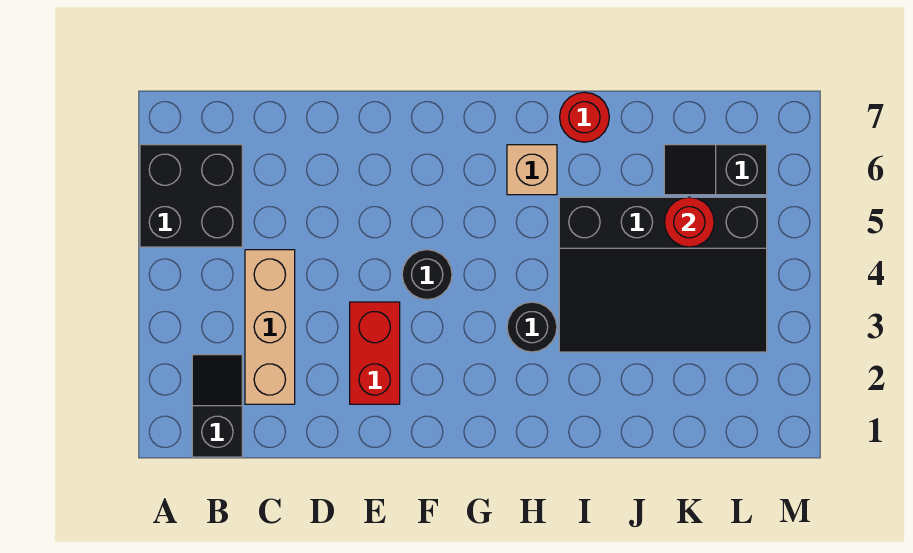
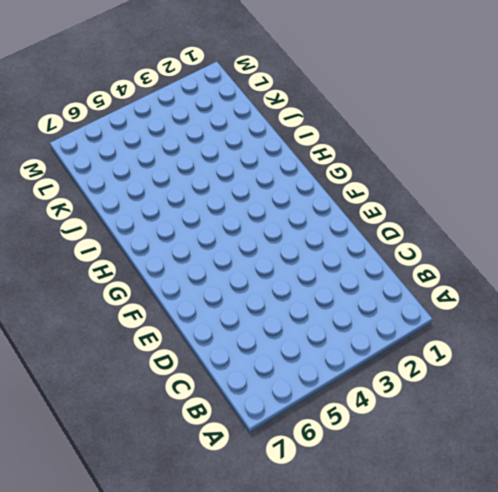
none -> black 2x2 brick [140,145,242,247]
none -> black 1x2 slope [192,355,242,457]

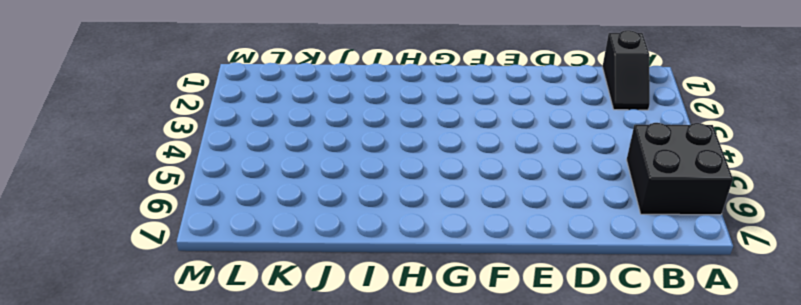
none -> tan 1x3 brick [245,250,295,404]
none -> red 1x2 brick [350,302,400,404]

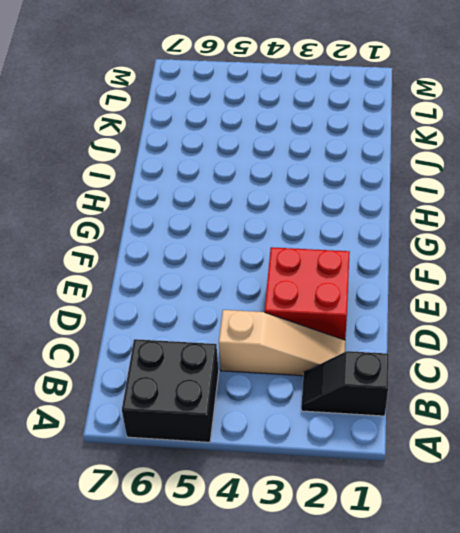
tan 1x3 slope [219,310,345,376] -> tan 1x3 brick [245,250,295,404]
red 2x2 brick [265,247,350,340] -> red 1x2 brick [350,302,400,404]
none -> black 1x1 round brick [402,250,452,300]
none -> black 1x1 round brick [507,302,557,352]

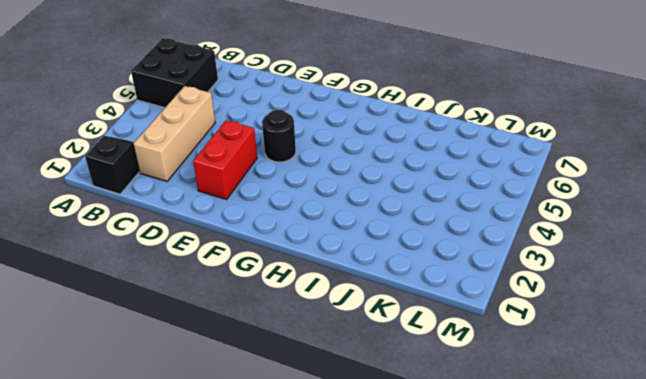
none -> black 1x1 round brick [507,302,557,352]
none -> tan 1x1 brick [507,145,557,195]

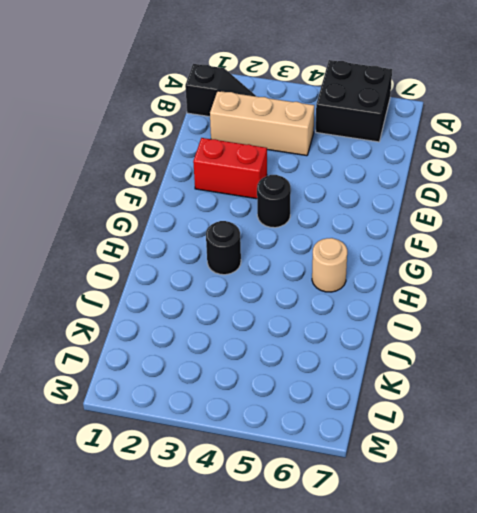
tan 1x1 round brick [312,238,347,292] -> tan 1x1 brick [507,145,557,195]
none -> black 3x4 slope [559,197,767,352]
none -> red 1x1 round brick [560,92,609,142]

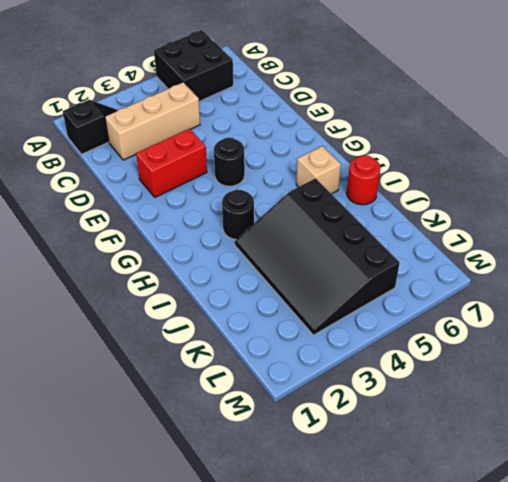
none -> black 1x2 slope [664,145,767,195]
none -> red 1x1 round brick [664,197,714,247]

